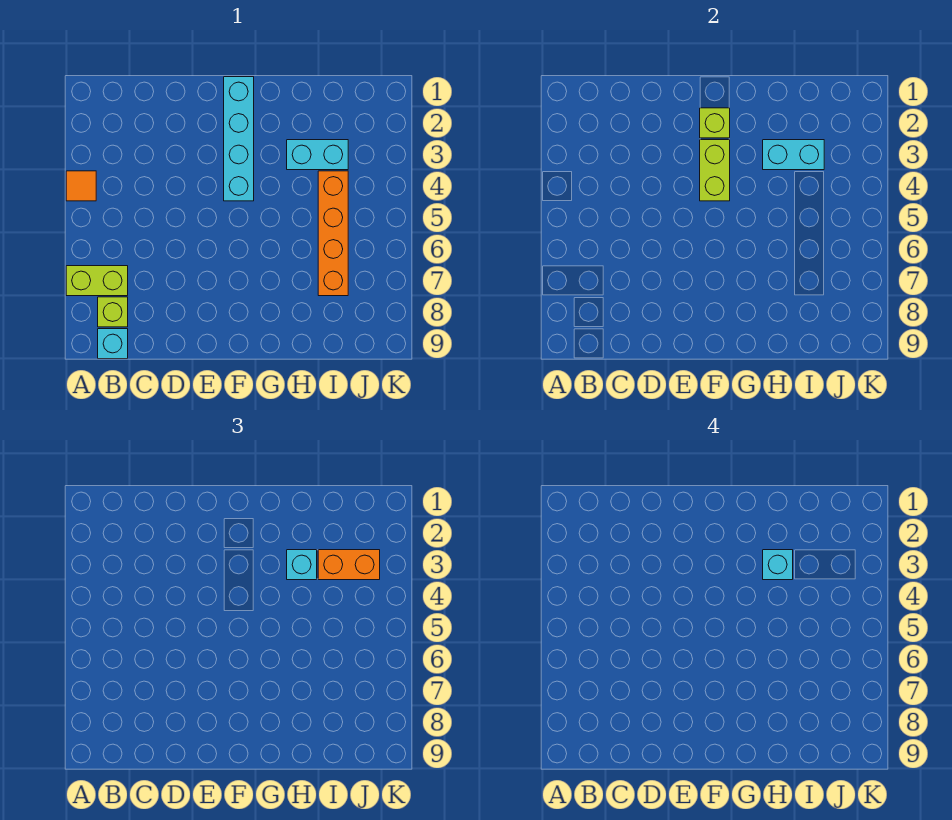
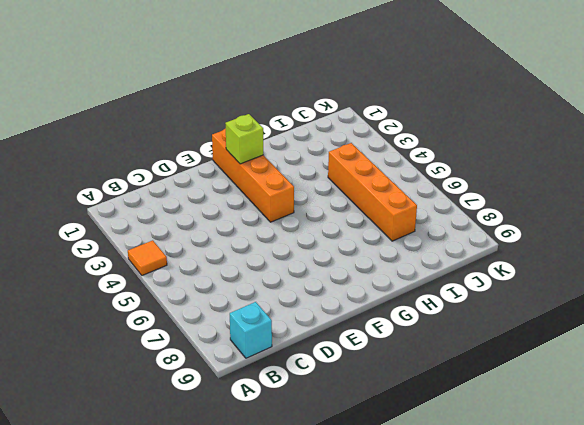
orange 1x4 brick [212,128,294,222] -> cyan 1x4 brick [224,77,254,201]
none -> lime 1x2 brick [66,266,128,296]
none -> lime 1x1 brick [98,297,128,327]
none -> cyan 1x2 brick [287,140,348,170]

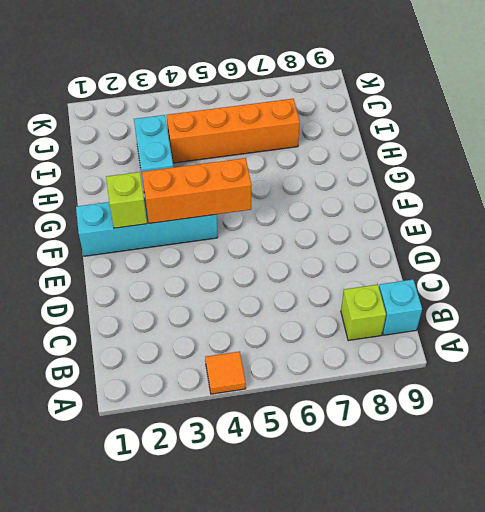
orange 1x3 brick [142,158,252,224] -> lime 1x2 brick [700,140,730,201]
none -> lime 1x2 brick [66,266,128,296]
none -> cyan 1x2 brick [763,140,824,170]
none -> cyan 1x1 brick [287,550,317,580]

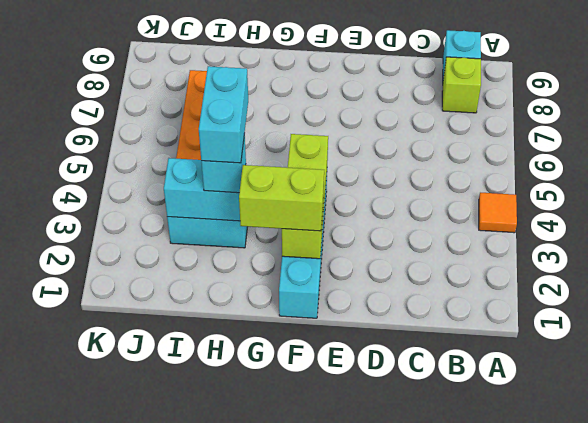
lime 1x2 brick [239,165,324,231] -> lime 1x2 brick moved to [66,266,128,296]
cyan 1x2 brick [199,66,248,163] -> cyan 1x1 brick [763,550,793,580]
none -> orange 1x2 brick [318,550,380,580]

